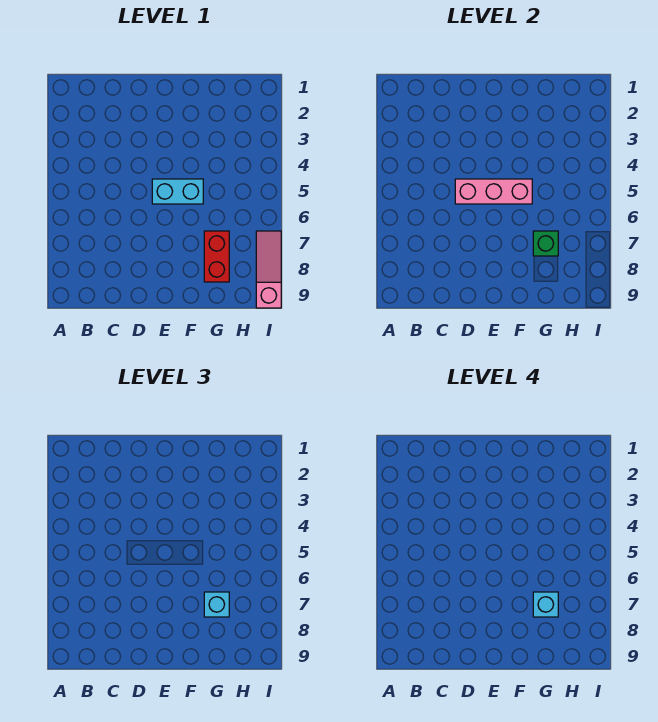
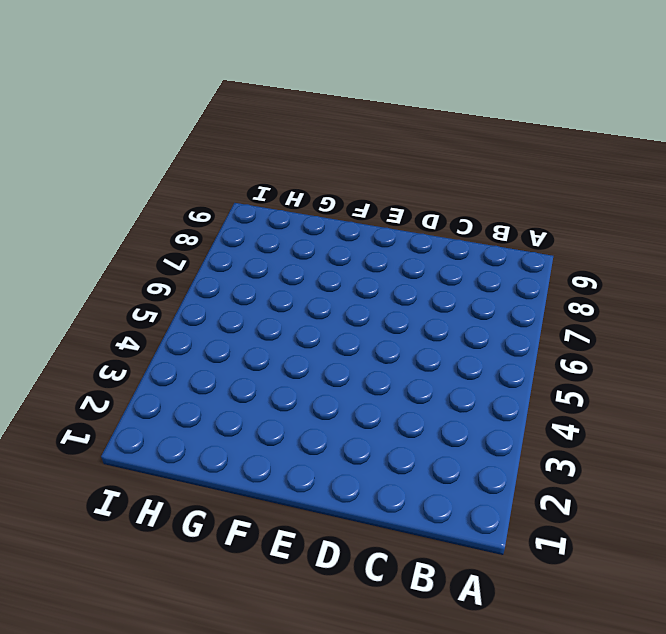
none -> cyan 1x2 brick [152,179,203,204]
none -> red 1x2 brick [204,231,229,282]

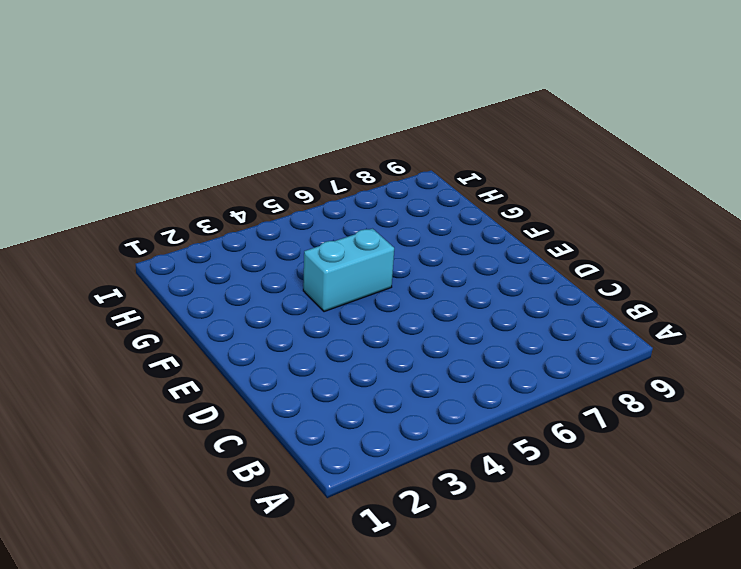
cyan 1x2 brick [303,229,394,312] -> cyan 1x2 brick turned to [152,179,203,204]
none -> red 1x2 brick [204,231,229,282]
none -> pink 1x3 slope [256,231,281,308]

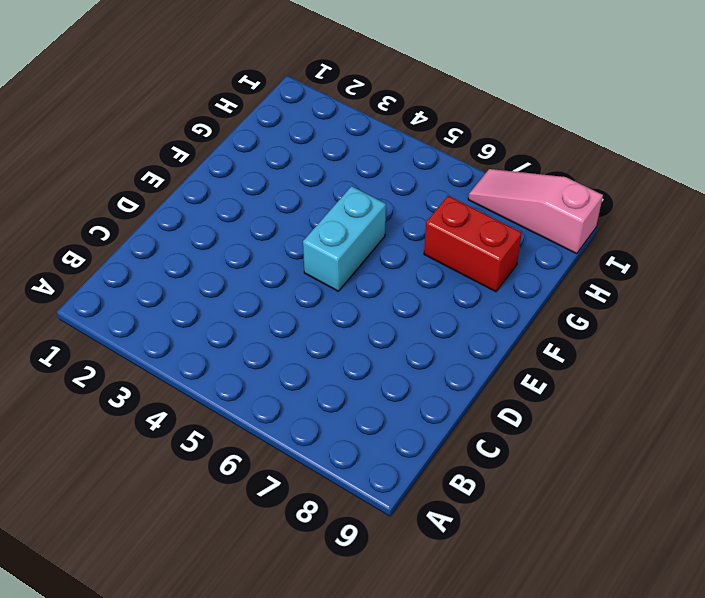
none -> pink 1x3 brick [455,179,532,204]
none -> green 1x1 brick [533,231,558,256]

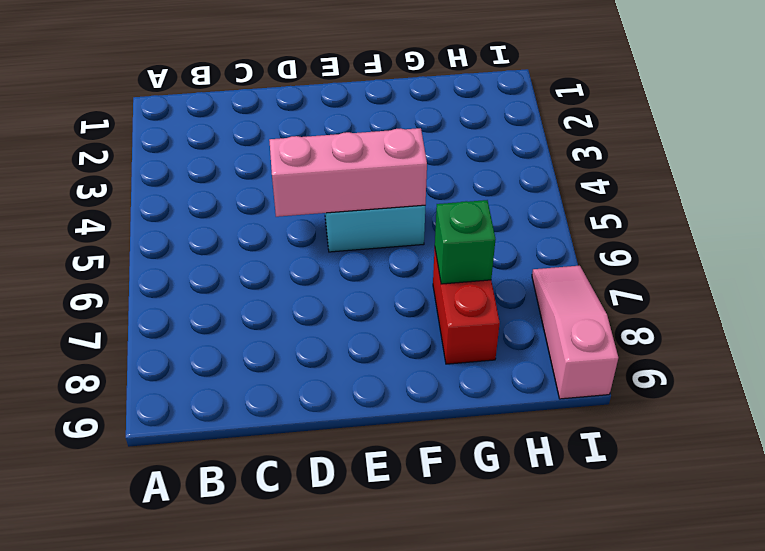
none -> cyan 1x1 brick [204,592,229,617]
none -> cyan 1x1 brick [533,592,558,617]

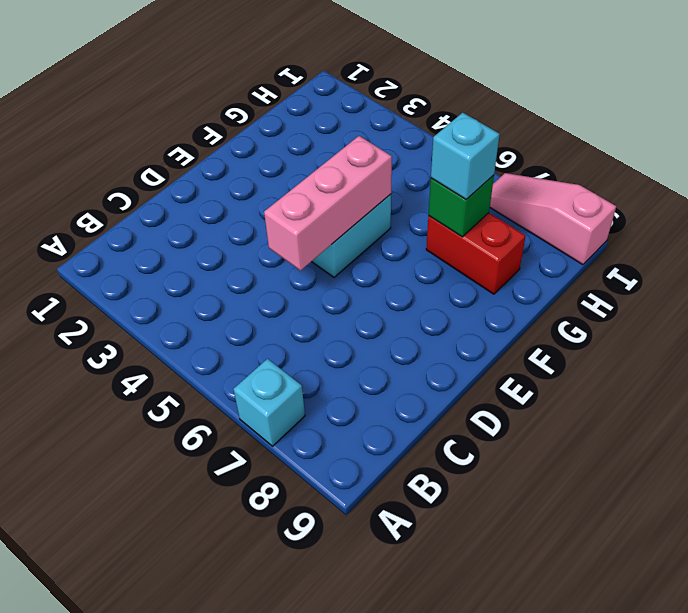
cyan 1x1 brick [233,359,305,446] -> cyan 1x1 brick moved to [533,592,558,617]

